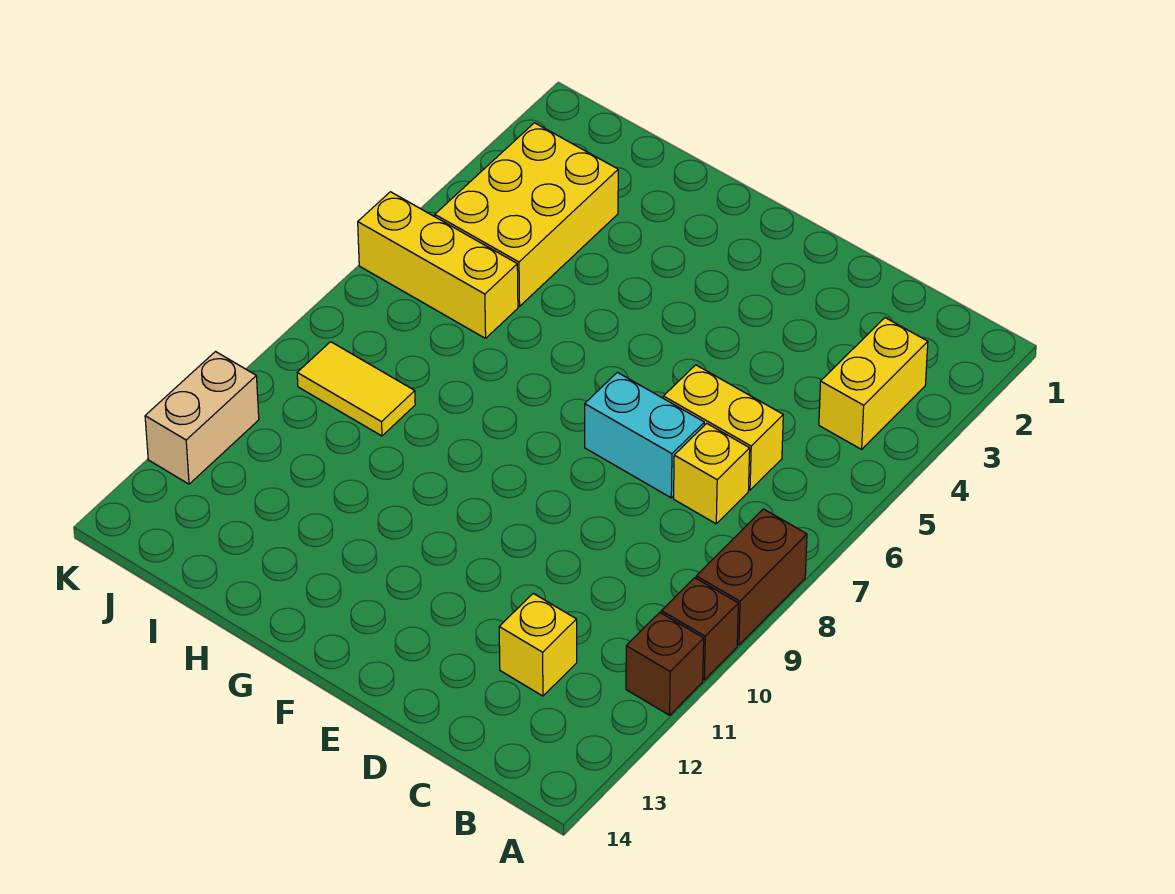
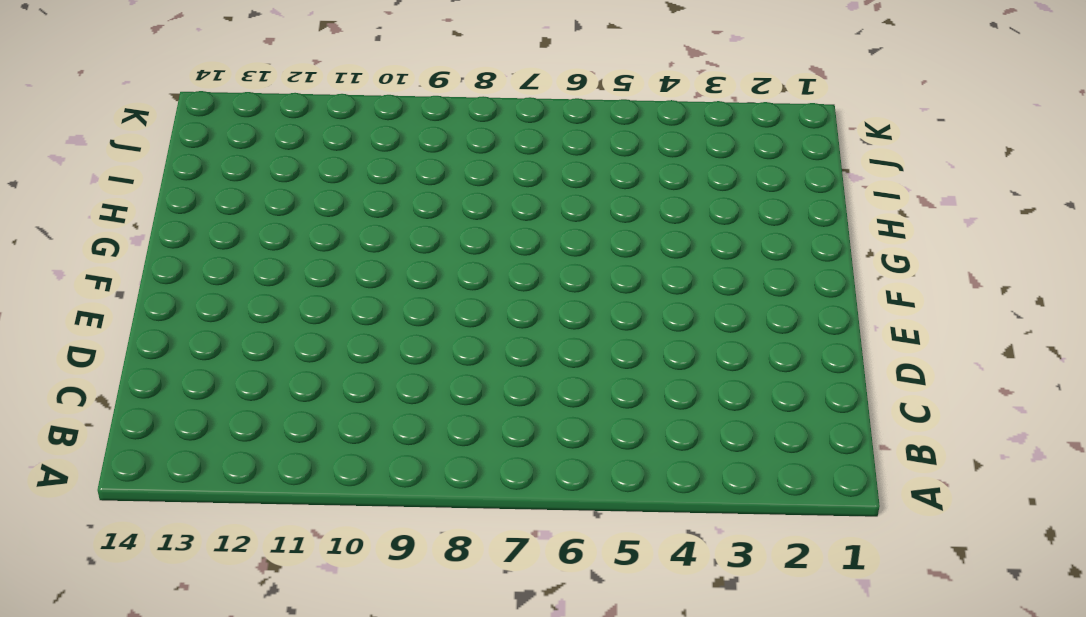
none -> brown 1x2 brick [696,509,807,645]
none -> brown 1x1 brick [661,578,738,680]
none -> brown 1x1 brick [626,613,704,715]

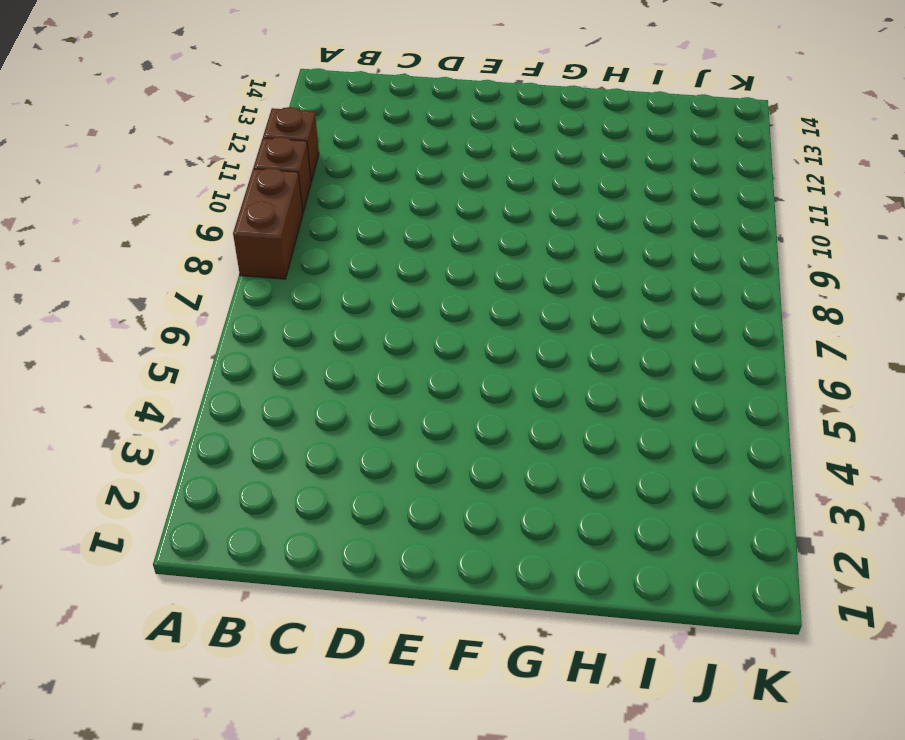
none -> yellow 1x2 brick [819,318,928,449]
none -> yellow 1x2 brick [663,365,783,490]
none -> yellow 1x1 brick [674,423,750,524]

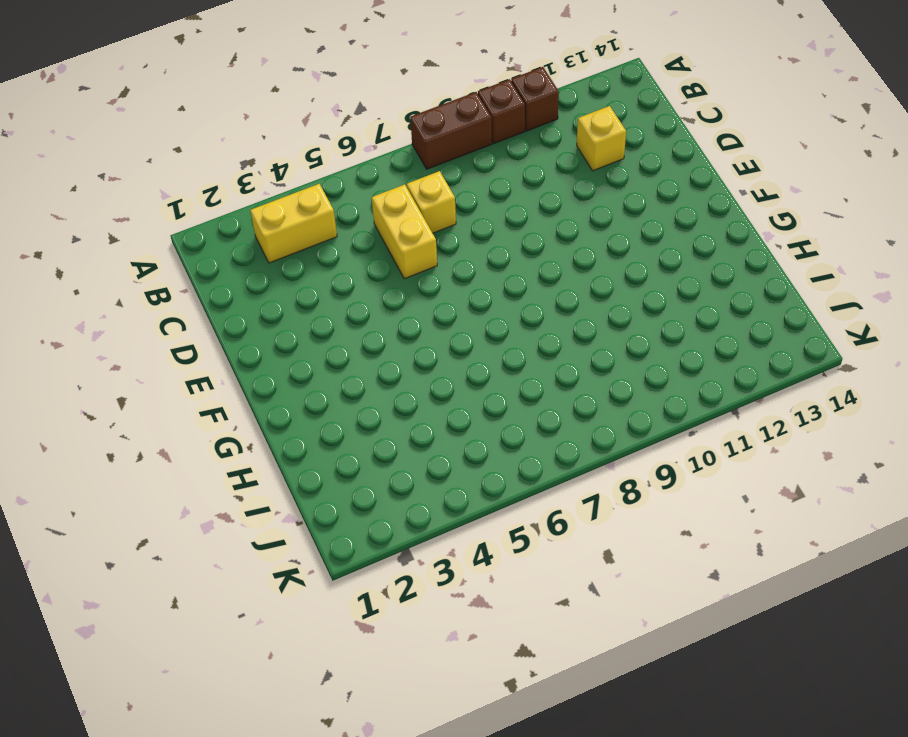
none -> cyan 1x2 brick [585,372,704,498]
none -> yellow 2x3 brick [435,123,618,306]
none -> yellow 1x3 brick [358,192,518,338]

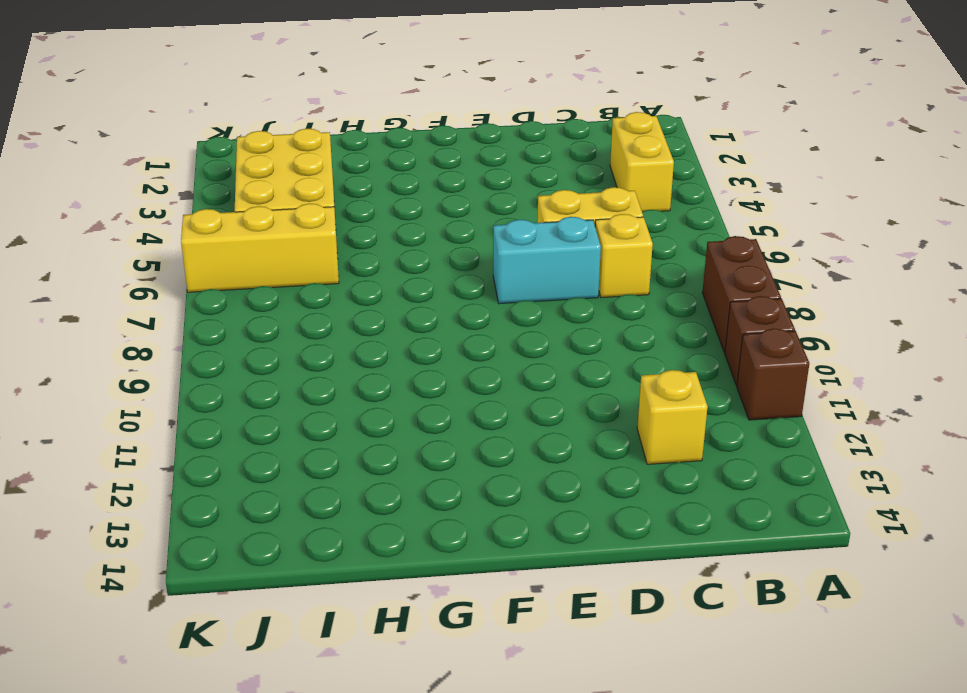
none -> yellow 1x2 tile [297,342,415,436]
none -> tan 1x2 brick [145,352,259,484]

